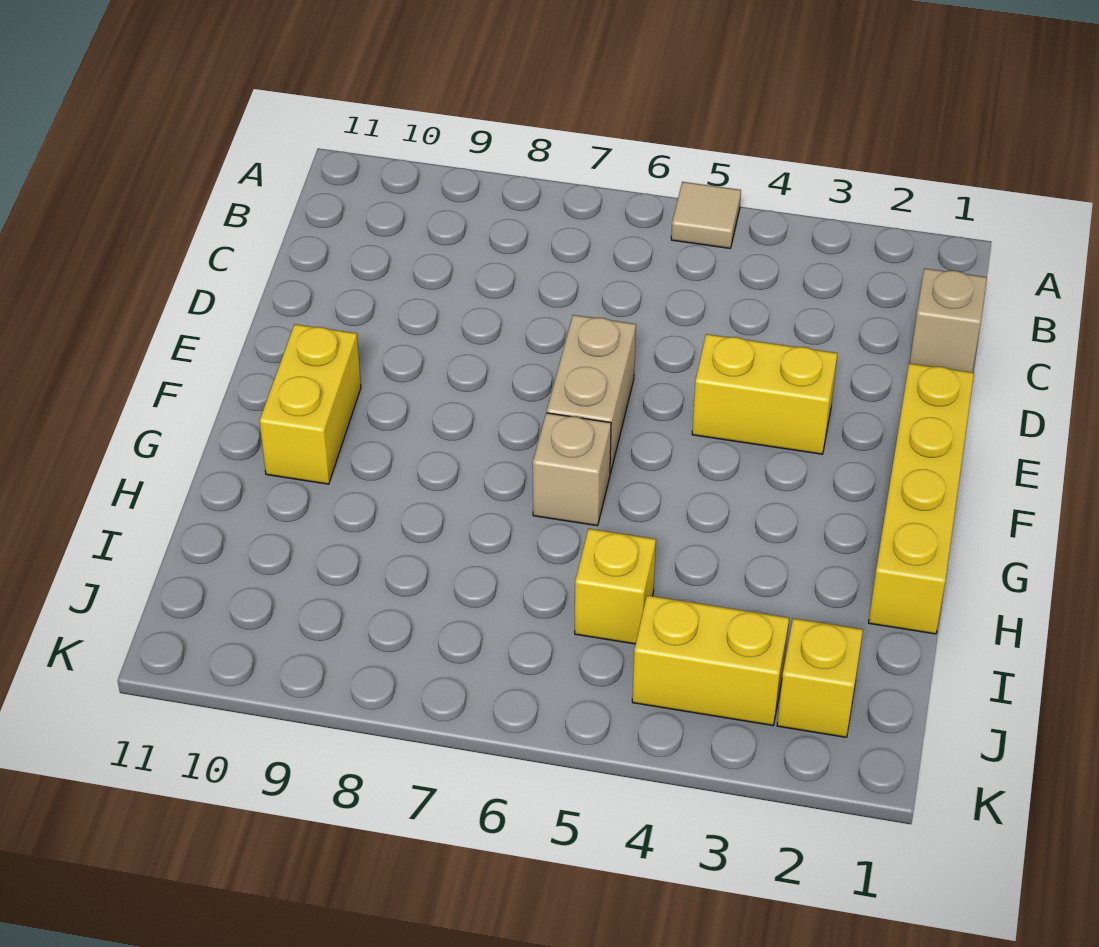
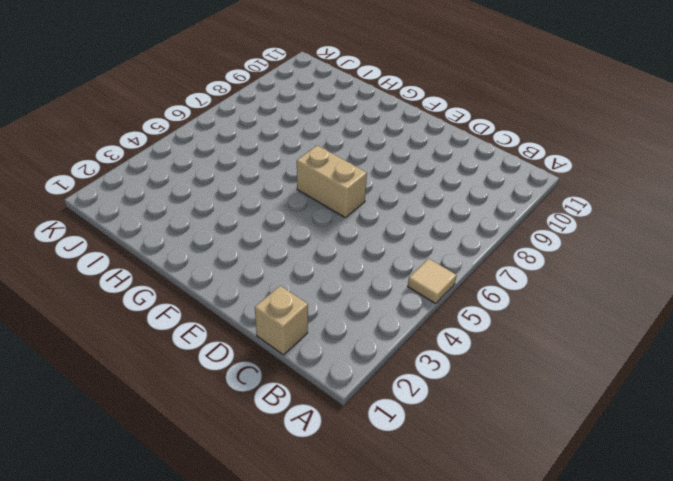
none -> yellow 1x4 brick [869,363,974,634]
none -> yellow 1x2 brick [692,334,837,454]

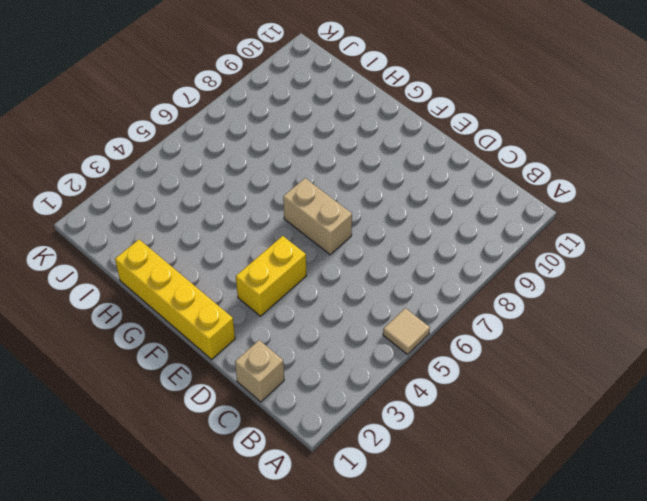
none -> yellow 1x2 brick [259,324,361,484]
none -> tan 1x1 brick [533,413,611,526]

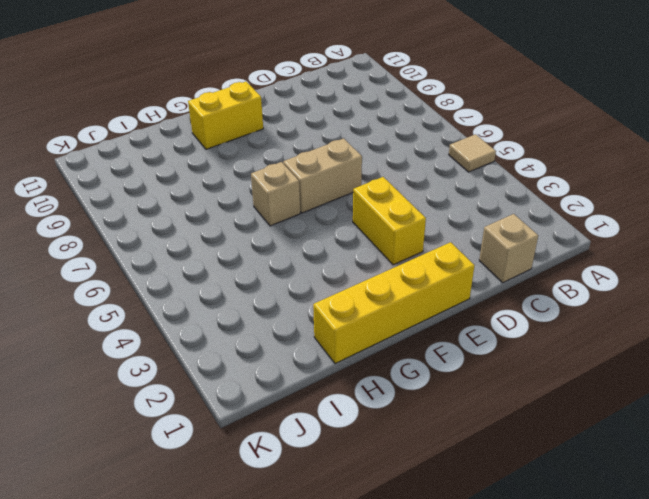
none -> yellow 1x1 brick [575,529,656,644]
none -> yellow 1x1 brick [777,618,863,737]

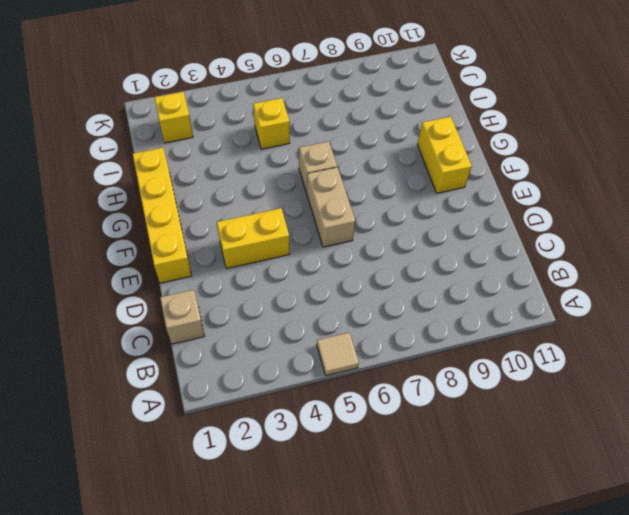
none -> yellow 1x2 brick [632,595,789,725]

